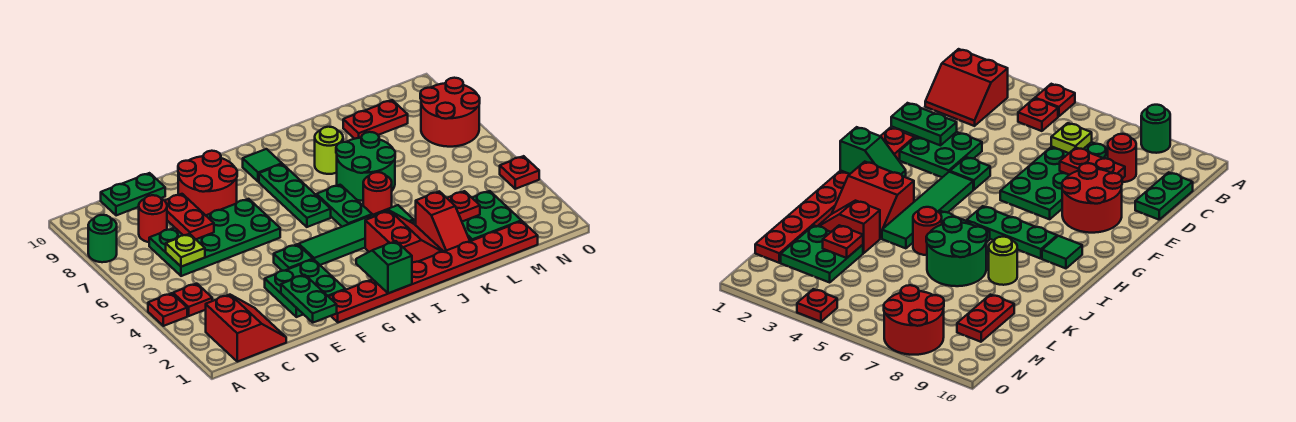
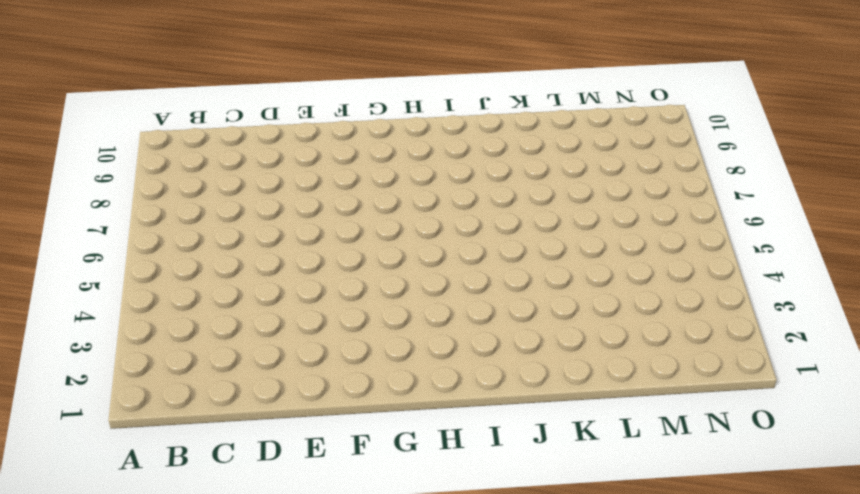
none -> red 1x1 plate [148,293,187,326]
none -> green 1x1 round brick [88,215,117,262]
none -> red 2x2 slope [206,295,286,362]

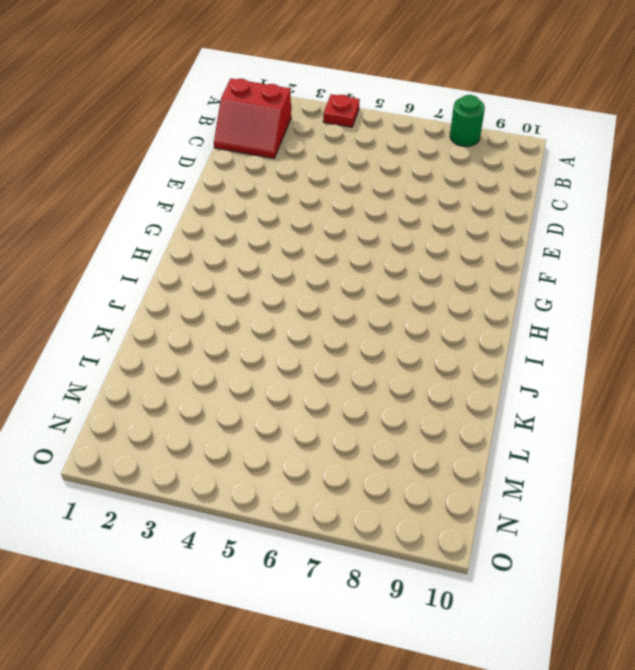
none -> red 1x1 plate [173,284,212,316]
none -> green 2x4 plate [149,199,280,276]
none -> red 1x1 round brick [139,195,167,242]

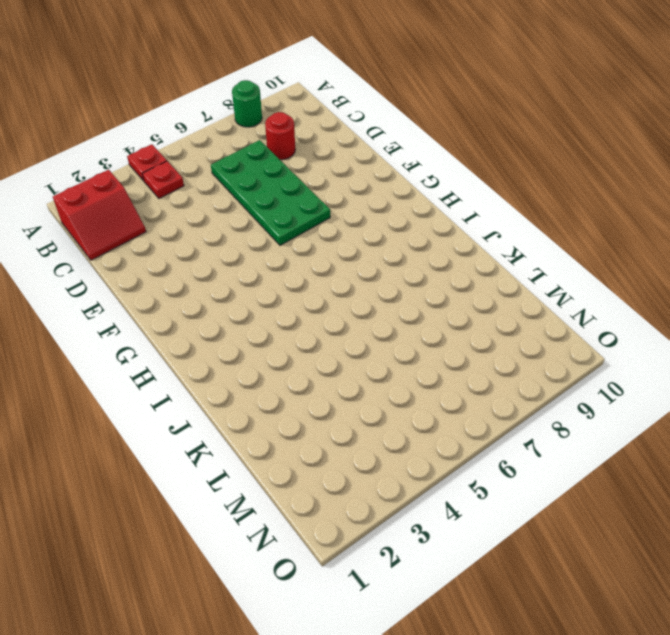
none -> green 1x2 plate [101,173,165,216]
none -> green 2x2 plate [265,259,345,317]
none -> red 2x2 round brick [178,151,237,215]

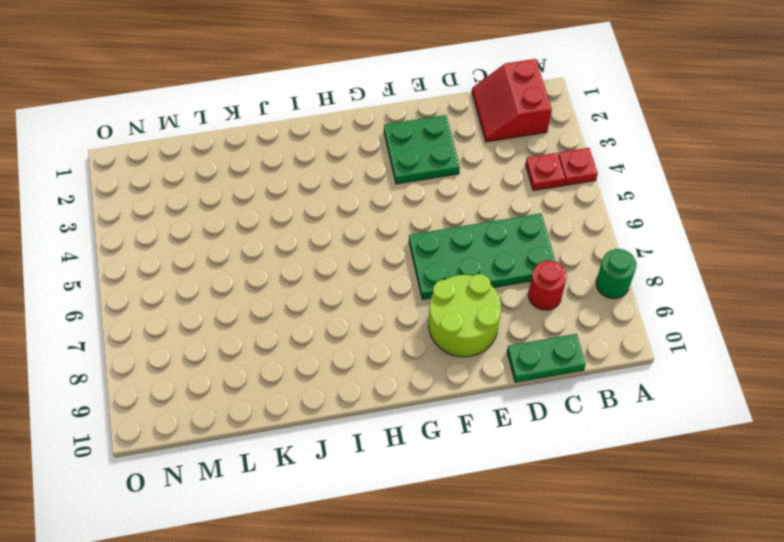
lime 2x2 round brick [429,274,501,357] -> red 2x2 round brick [178,151,237,215]
none -> red 1x8 plate [329,221,538,322]
none -> green 1x1 plate [274,244,313,271]
none -> green 1x4 tile [299,205,414,265]

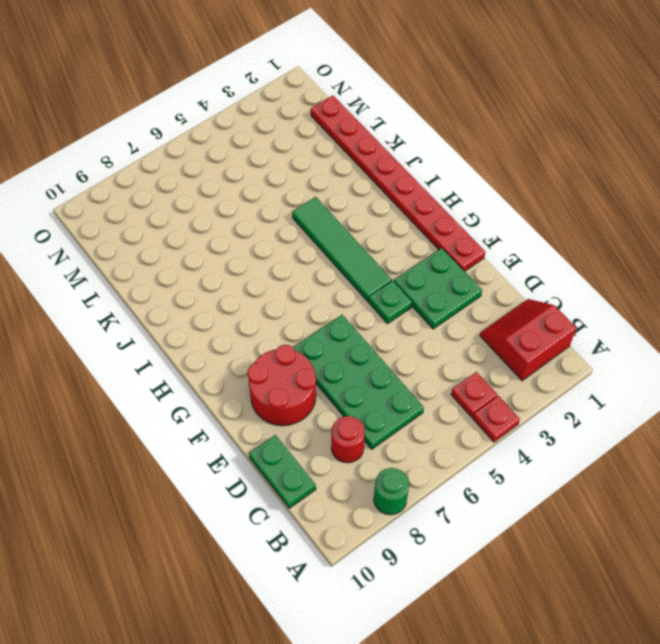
none -> green 1x3 plate [259,164,331,227]
none -> green 1x1 tile [243,149,282,182]
none -> red 2x2 slope [365,211,444,263]

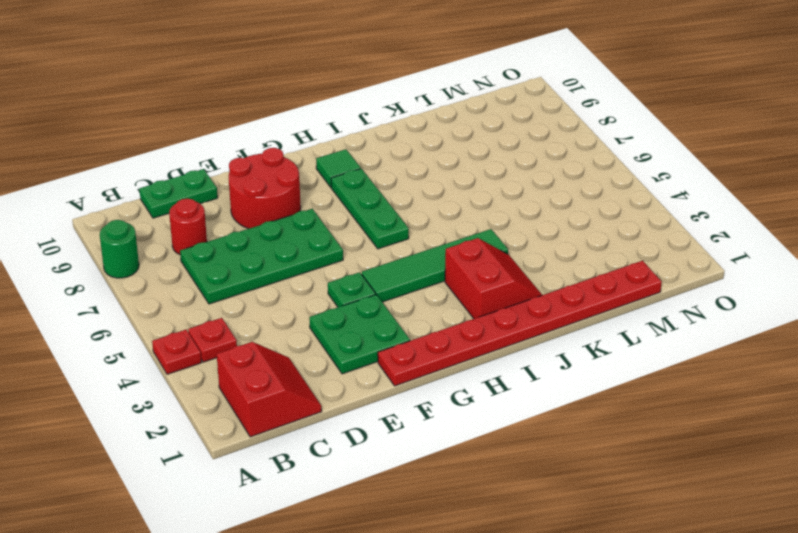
none -> green 1x2 plate [317,185,372,227]
none -> red 1x1 round brick [363,172,392,215]
none -> green 2x2 round brick [336,132,395,201]

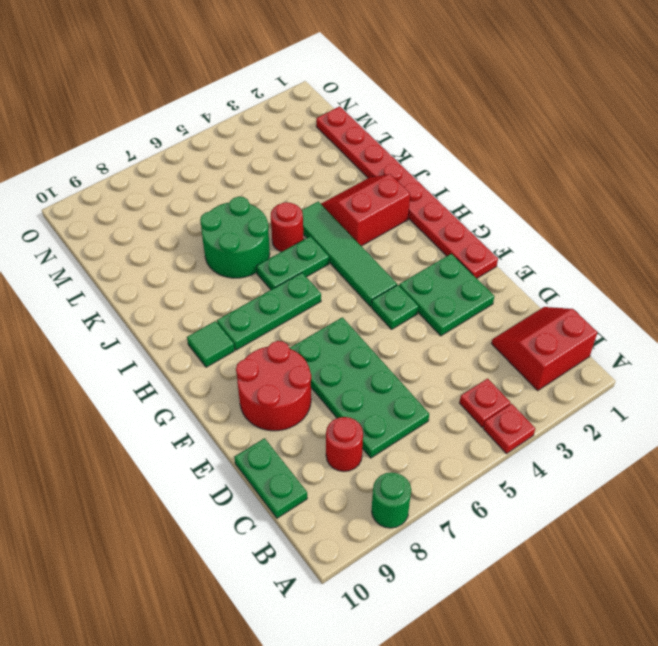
none -> lime 1x1 round brick [315,127,343,174]
none -> red 1x2 slope [416,191,470,251]
none -> green 2x2 plate [462,191,521,241]

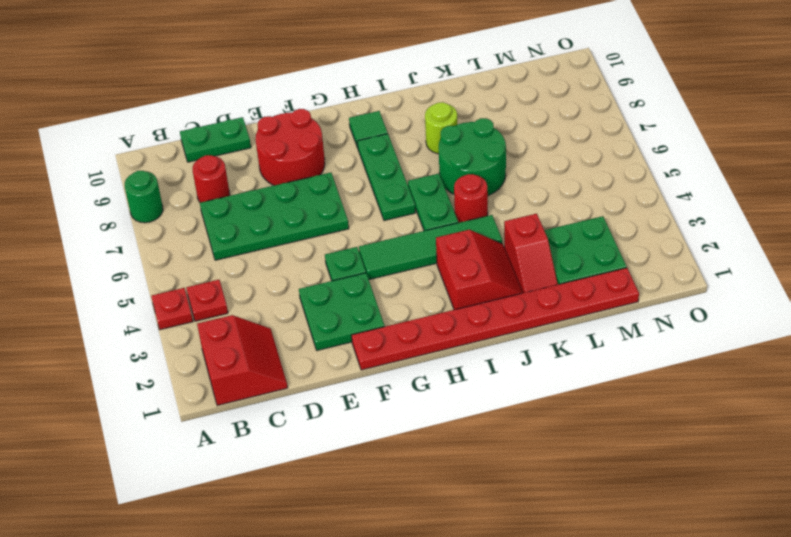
none -> red 1x2 plate [343,100,408,139]
none -> red 2x2 round brick [420,78,480,147]
none -> red 1x1 plate [500,156,539,189]

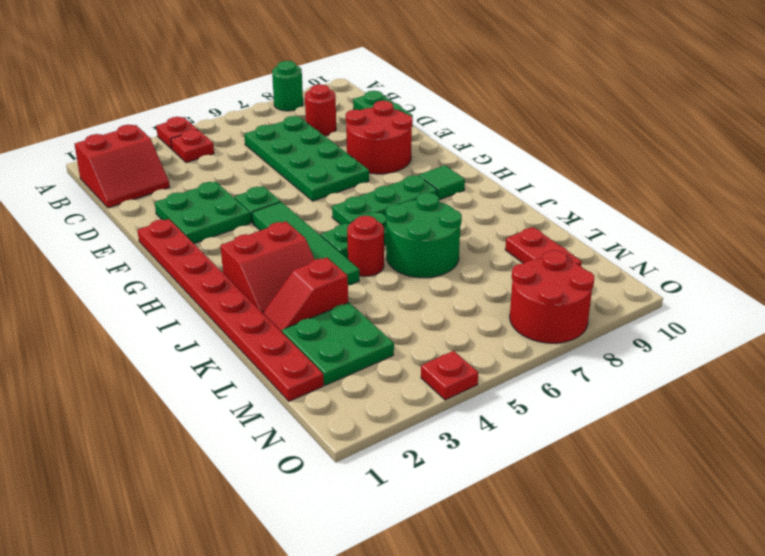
none -> lime 1x1 round brick [315,127,343,174]
none -> lime 1x1 plate [166,234,205,267]
none -> red 1x2 plate [165,194,214,239]

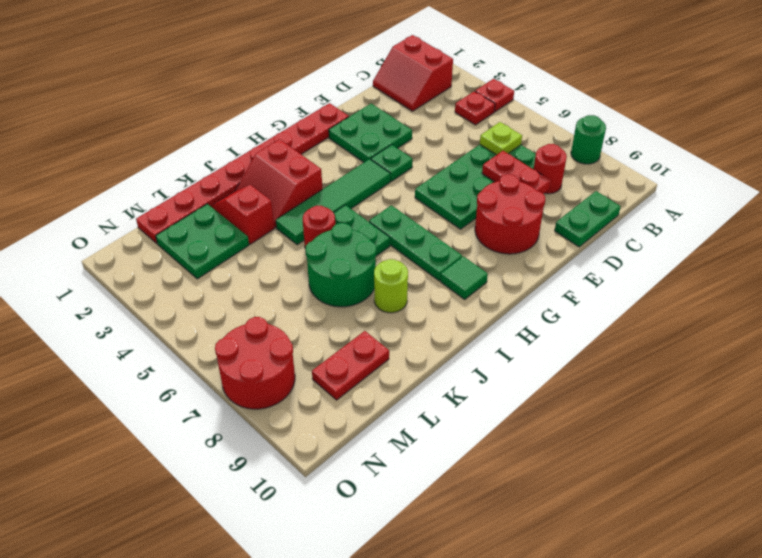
none -> red 1x1 plate [500,156,539,189]
none -> green 1x2 plate [281,275,337,323]
none -> green 1x2 slope [356,241,412,293]

